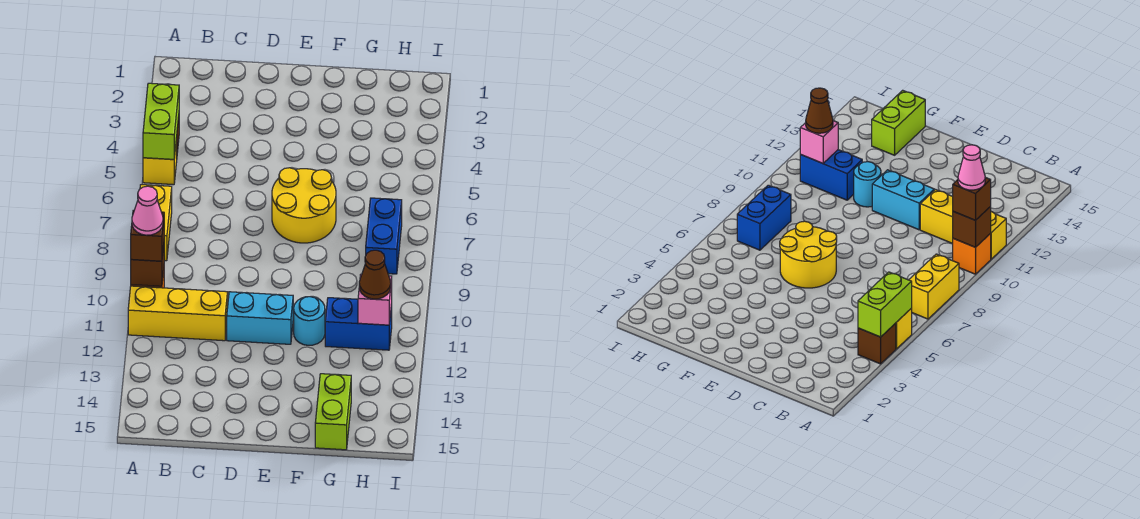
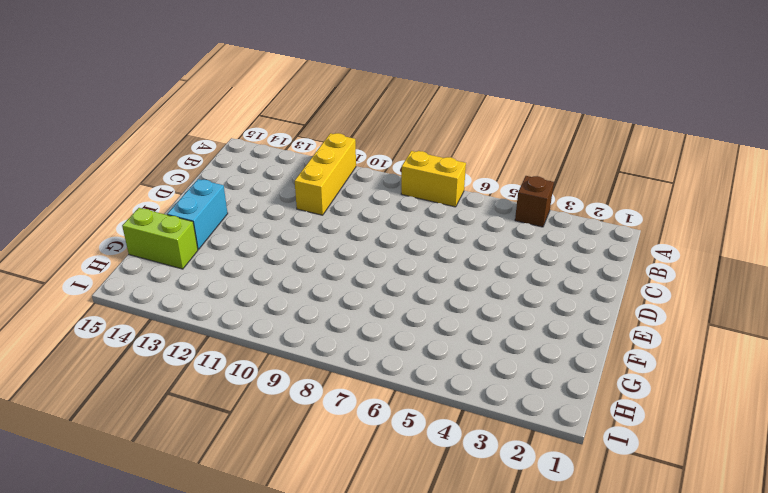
cyan 1x2 brick [167,179,228,249] -> cyan 1x2 brick moved to [227,292,293,344]
none -> yellow 1x1 brick [143,138,177,185]
none -> orange 1x1 brick [953,234,991,274]
none -> yellow 2x2 round brick [272,168,336,243]

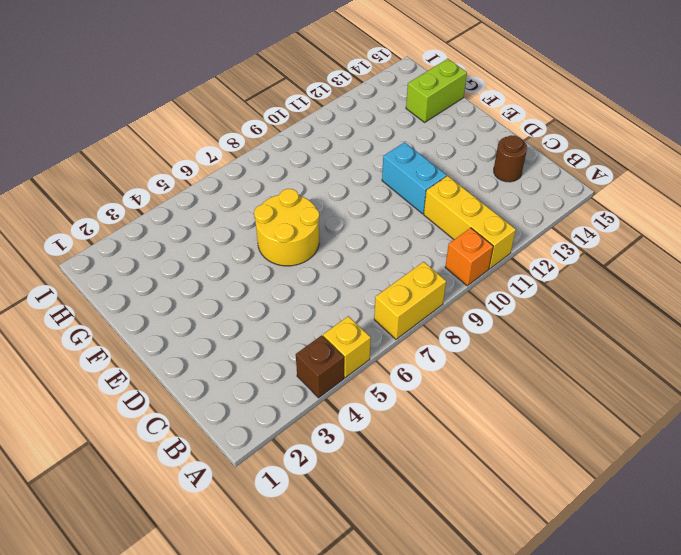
brown 1x1 round brick [494,135,527,182] -> none
none -> cyan 1x1 round brick [294,297,325,345]
none -> blue 1x2 brick [325,298,392,350]
none -> blue 1x2 brick [366,198,402,274]

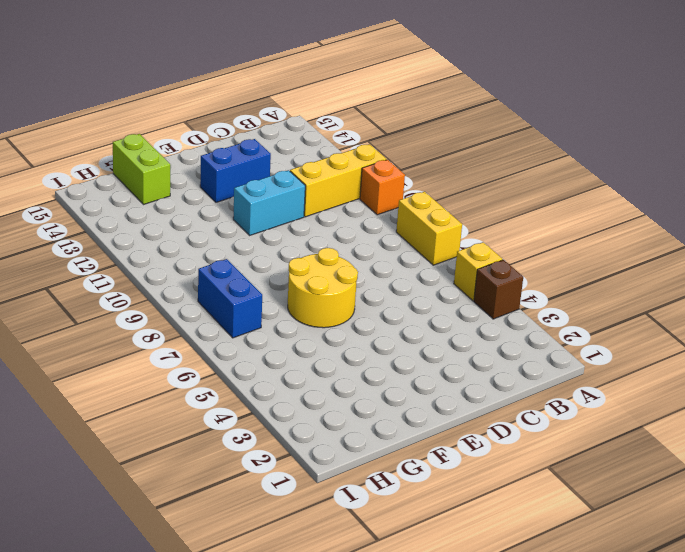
blue 1x2 brick [200,139,271,202] -> blue 1x2 brick moved to [325,298,392,350]
none -> cyan 1x1 round brick [294,297,325,345]
none -> lime 1x2 brick [143,83,179,159]
none -> brown 1x1 brick [131,245,164,286]

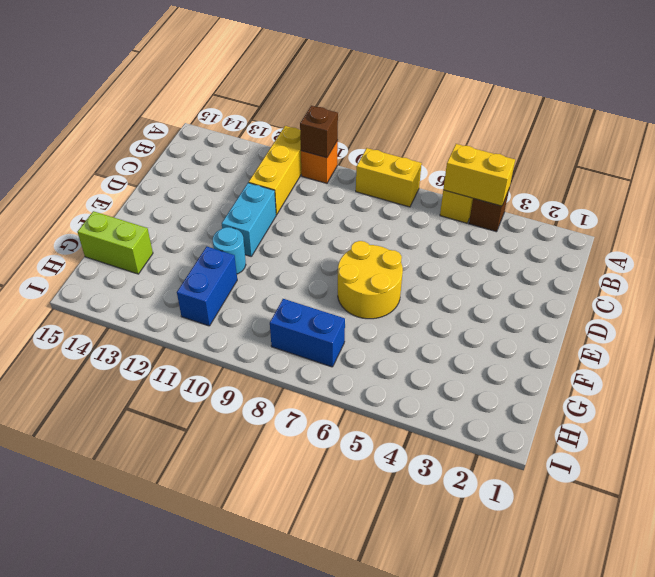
yellow 1x2 brick [443,144,515,206] -> lime 1x2 brick [143,83,179,159]
none -> pink 1x1 brick [358,274,392,325]
none -> brown 1x1 brick [131,210,164,261]
none -> brown 1x1 cone [359,250,391,299]

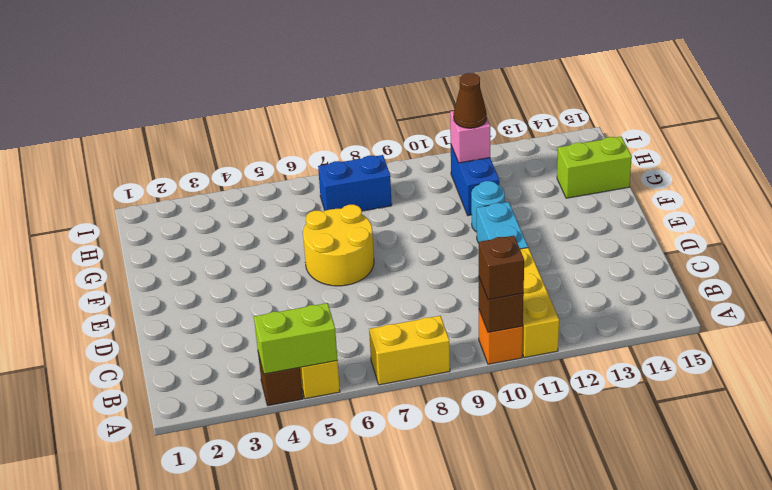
none -> pink 1x1 cone [132,186,163,235]

